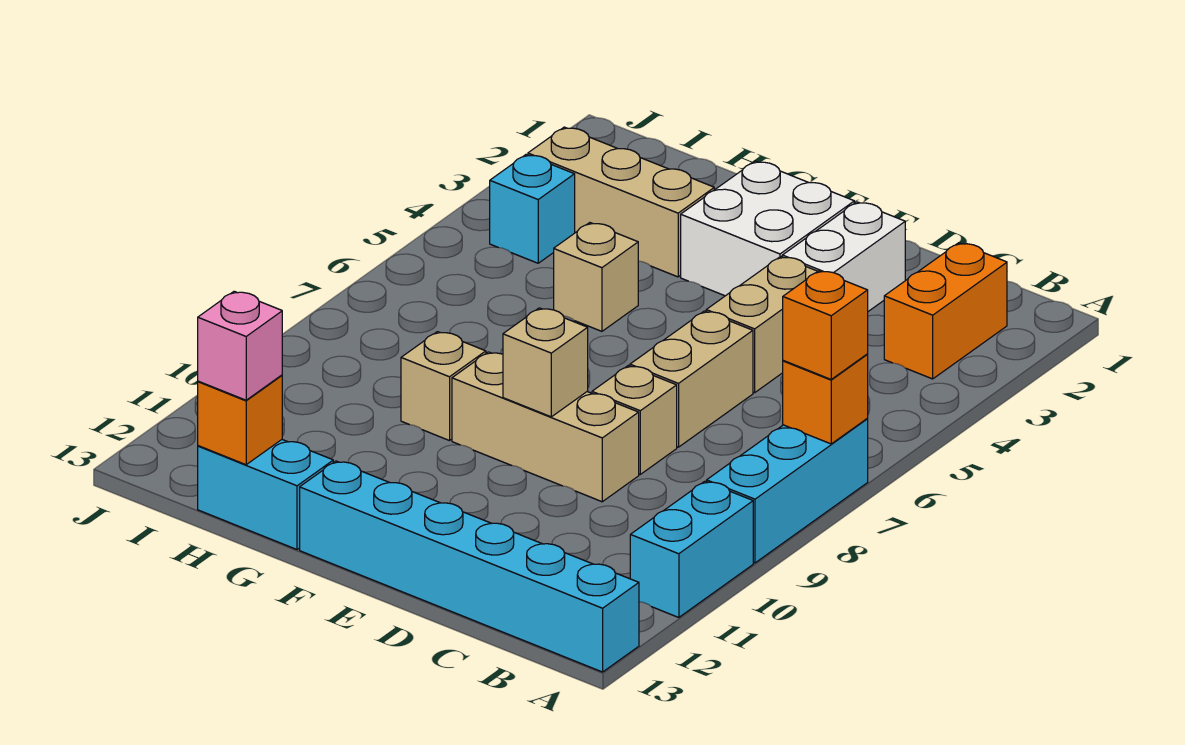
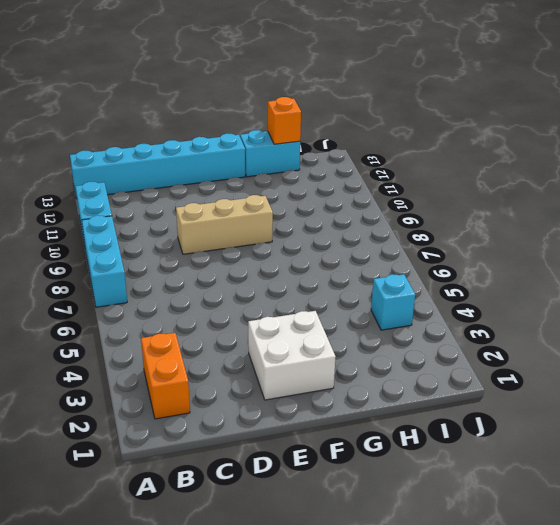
none -> white 1x2 brick [782,202,905,311]
none -> tan 1x2 brick [706,256,818,393]
none -> tan 1x2 brick [630,311,753,447]

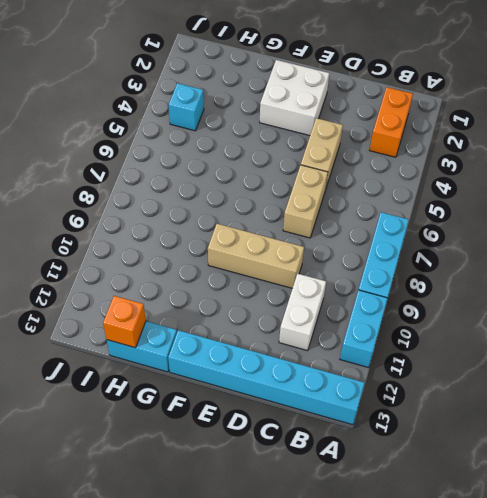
white 1x2 brick [279,274,326,351] -> white 1x2 brick moved to [782,202,905,311]
none -> tan 1x1 brick [592,366,677,474]
none -> tan 1x3 brick [528,127,714,277]
none -> tan 1x1 brick [554,223,638,331]

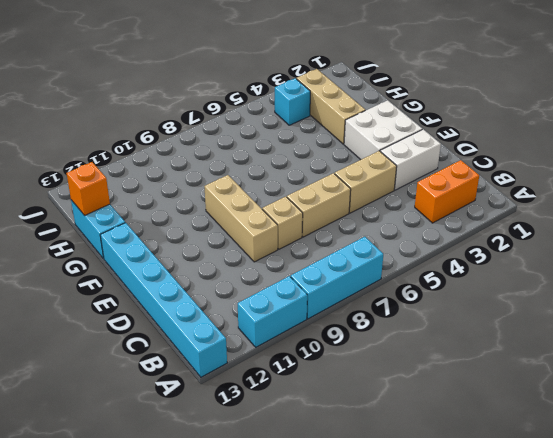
none -> tan 1x1 brick [554,223,638,331]
none -> tan 1x1 brick [401,332,486,441]
none -> orange 1x1 brick [783,354,868,444]

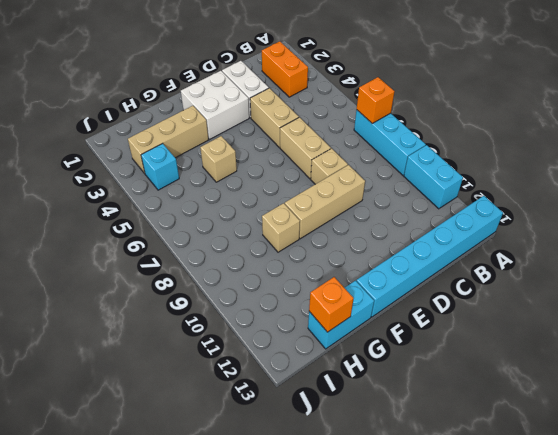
none -> tan 1x1 brick [503,308,588,417]
none -> orange 1x1 brick [783,271,868,379]
none -> pink 1x1 brick [198,291,282,400]

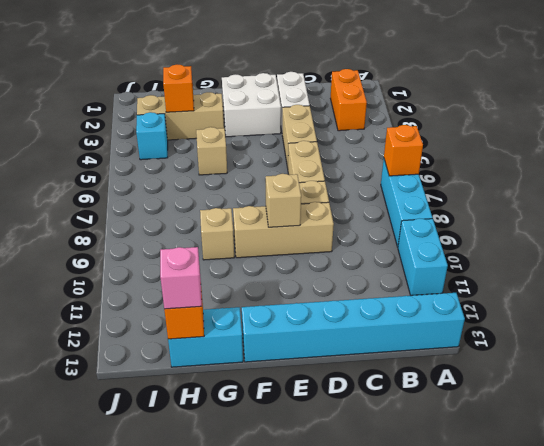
orange 1x1 brick [163,65,194,112] -> orange 1x1 brick moved to [783,271,868,379]

